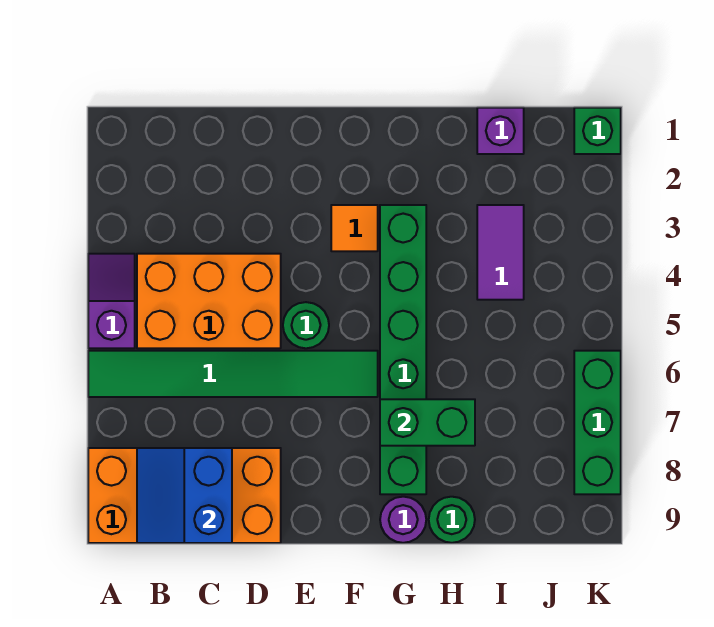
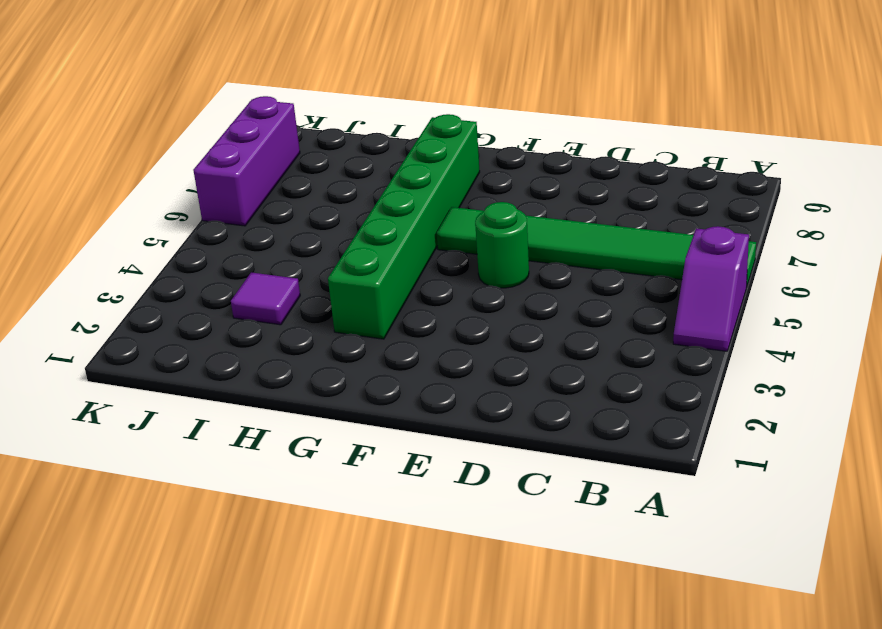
purple 1x1 tile [231,272,300,325] -> purple 1x2 tile [477,205,524,300]
purple 1x3 brick [193,96,300,226] -> green 1x3 brick [574,351,621,494]
none -> orange 2x4 brick [88,448,281,543]
none -> orange 2x3 brick [137,254,281,348]
none -> orange 1x1 tile [331,205,378,251]

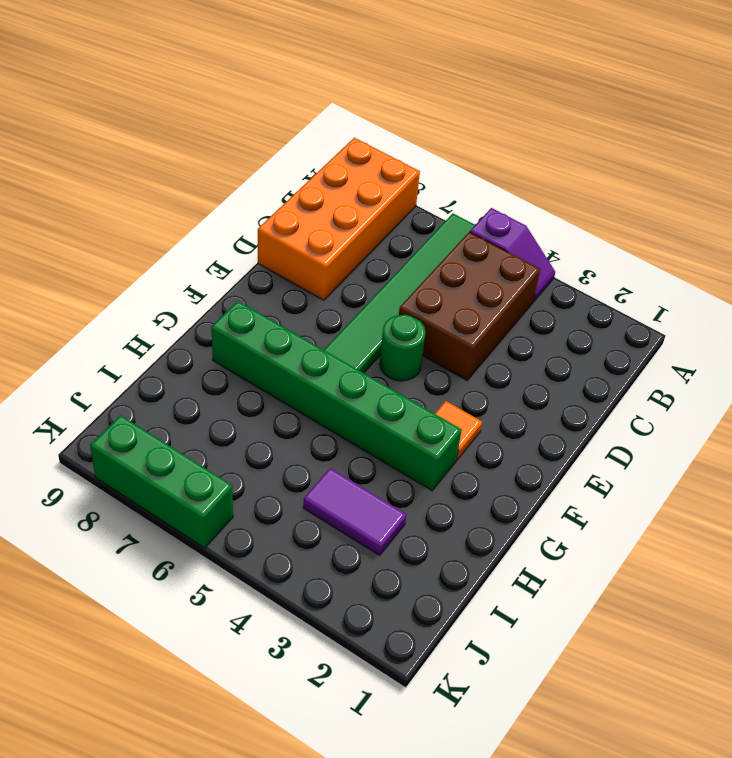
brown 2x3 brick [399,232,540,380] -> orange 2x3 brick [137,254,281,348]
none -> purple 1x1 round brick [380,497,426,543]
none -> green 1x1 round brick [429,497,475,543]
none -> purple 1x1 brick [477,108,524,154]

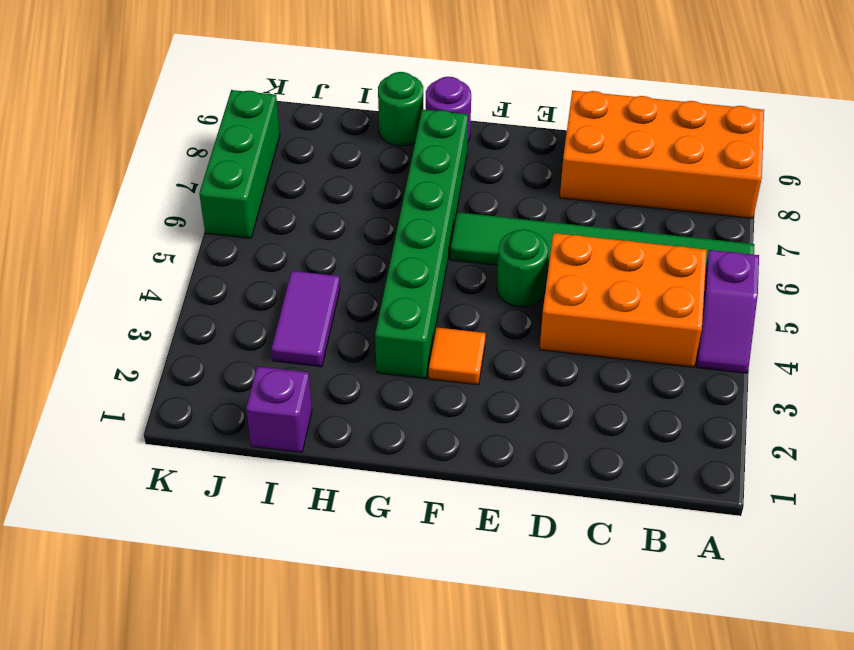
none -> green 1x1 brick [574,108,621,154]
none -> blue 2x2 slope [137,448,232,543]
none -> green 1x2 brick [380,399,475,446]

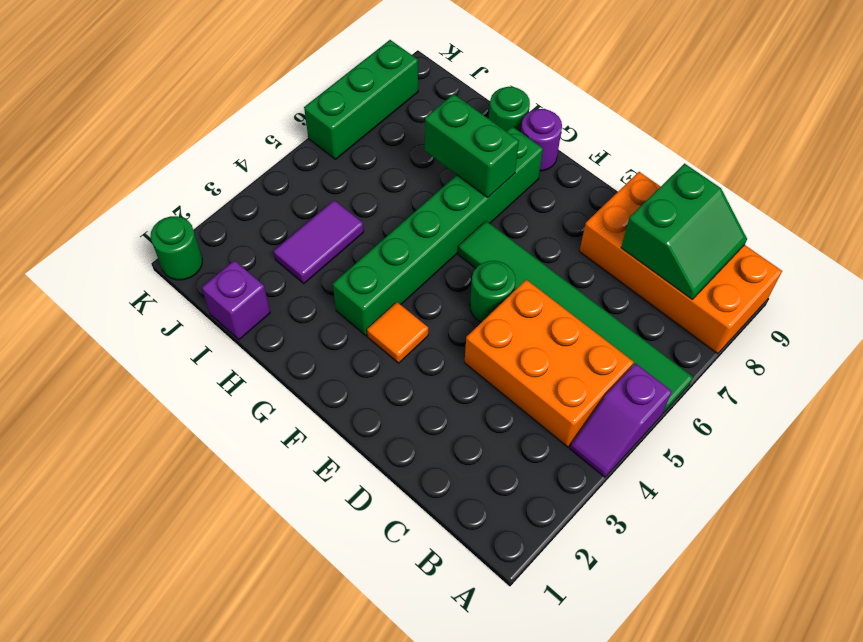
green 2x2 slope [621,164,747,300] -> blue 2x2 slope [137,448,232,543]
green 1x1 round brick [151,216,202,280] -> green 1x1 brick [574,108,621,154]

